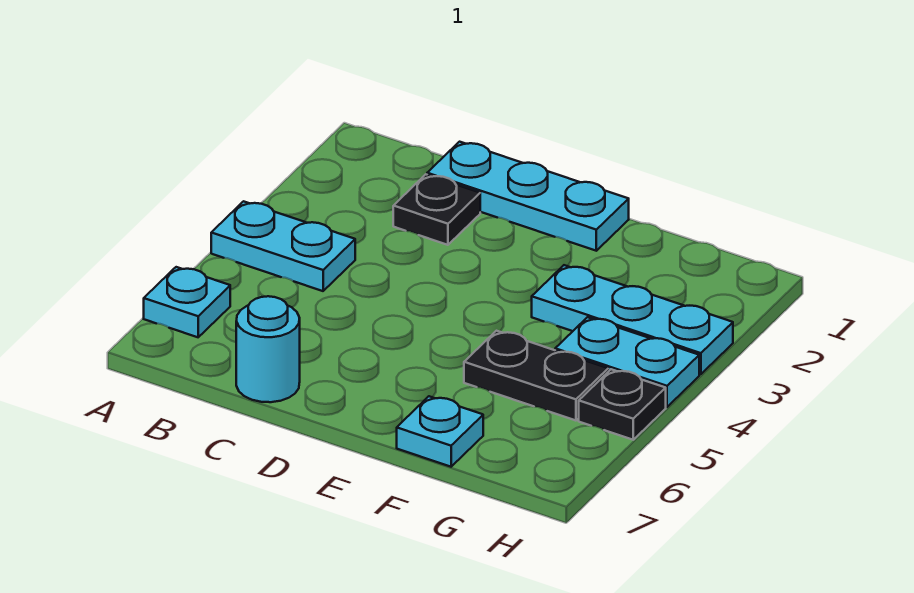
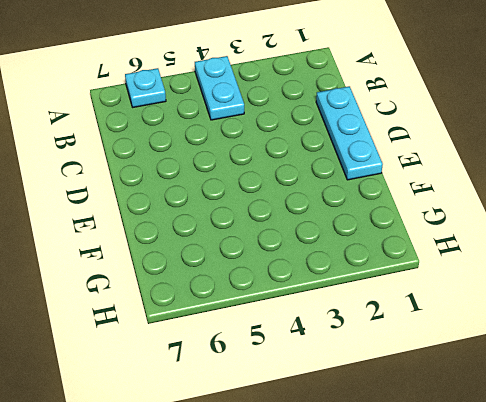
none -> black 1x1 plate [393,174,480,245]
none -> cyan 1x1 round brick [236,296,300,402]

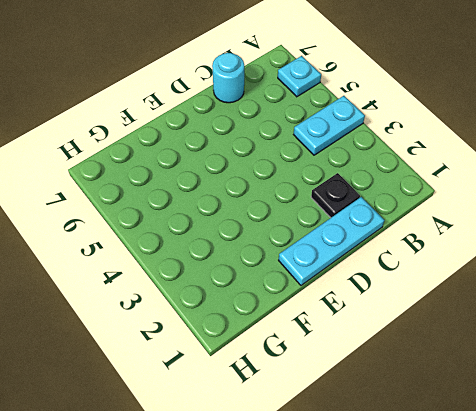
none -> cyan 1x3 plate [532,265,733,374]
none -> black 1x2 plate [464,331,608,421]

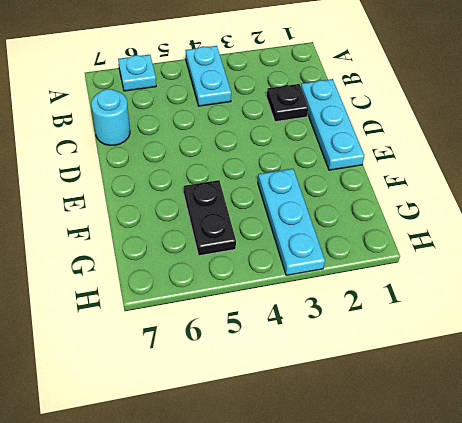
none -> cyan 1x1 plate [397,396,483,467]
none -> cyan 1x2 plate [555,317,699,407]

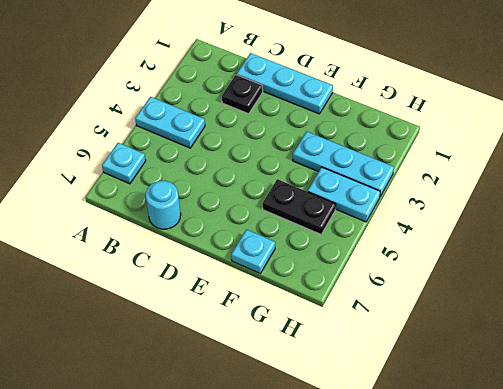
none -> black 1x1 plate [579,369,666,440]

